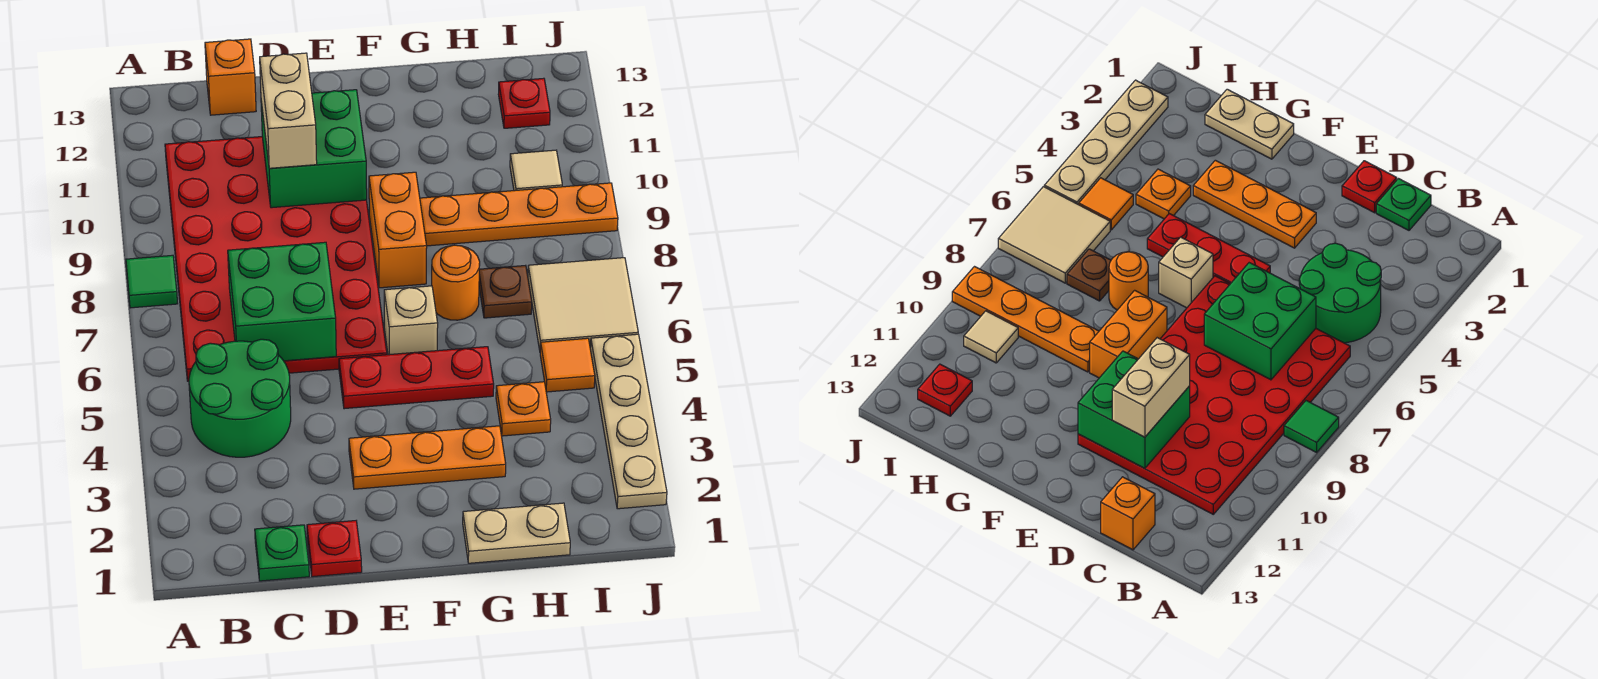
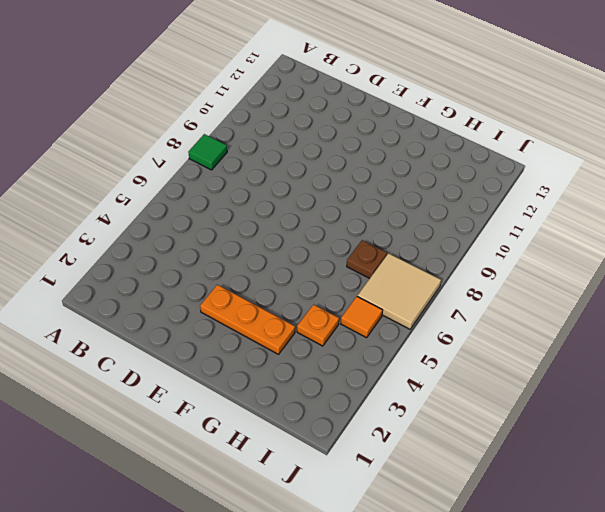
none -> green 2x2 round brick [189,339,291,457]
none -> red 4x6 plate [165,137,387,381]
none -> green 1x1 plate [255,525,309,581]

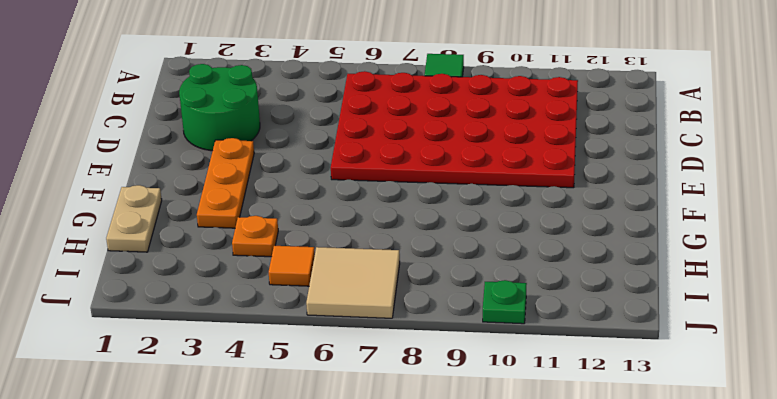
green 2x2 round brick [179,64,260,151] -> green 2x2 round brick moved to [189,339,291,457]
green 1x1 plate [483,280,527,324] -> green 1x1 plate moved to [255,525,309,581]
none -> orange 1x1 brick [205,39,256,115]
none -> red 1x1 plate [307,521,362,577]
none -> red 1x3 plate [339,347,494,409]

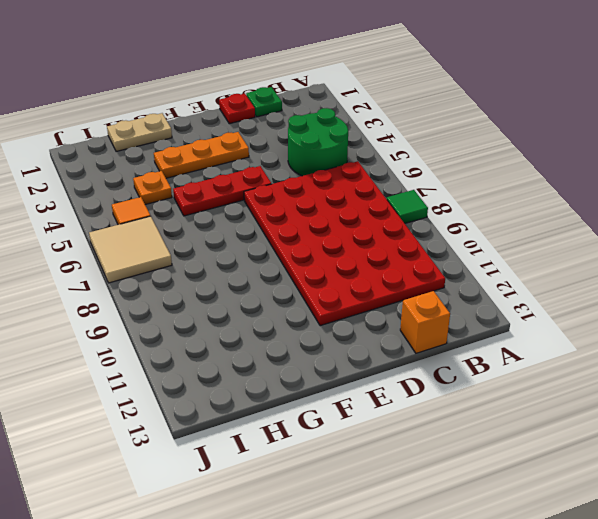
none -> tan 1x1 brick [384,286,438,355]
none -> orange 1x2 brick [369,172,427,288]
none -> orange 1x1 round brick [432,245,480,320]

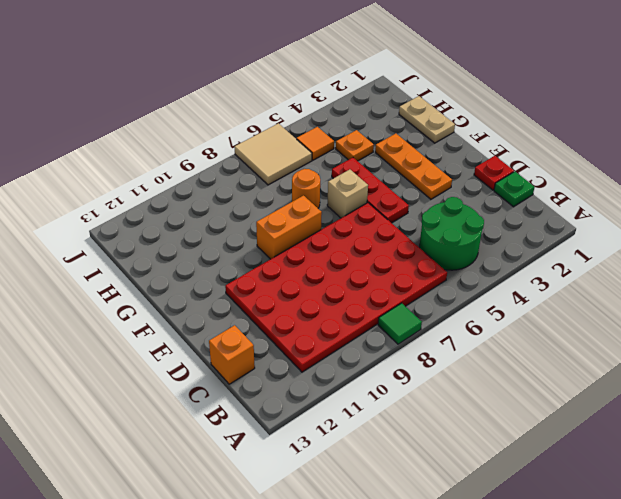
none -> orange 1x4 plate [420,183,618,246]
none -> brown 1x1 plate [479,265,532,318]
none -> tan 1x1 tile [510,150,562,191]

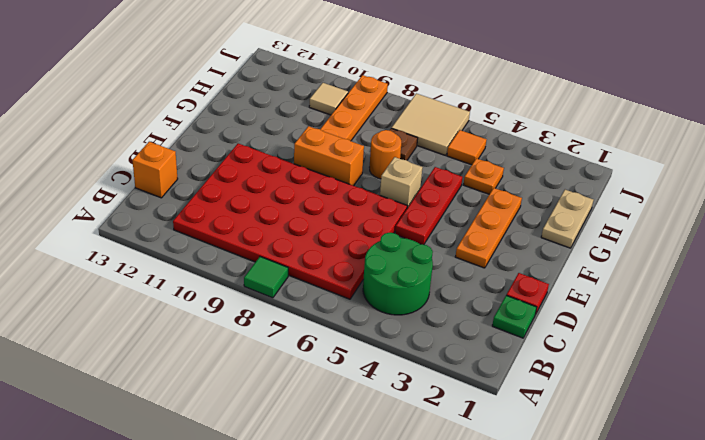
none -> red 1x1 plate [498,78,550,128]
none -> tan 1x4 plate [590,334,667,509]
none -> green 2x2 brick [228,242,336,361]

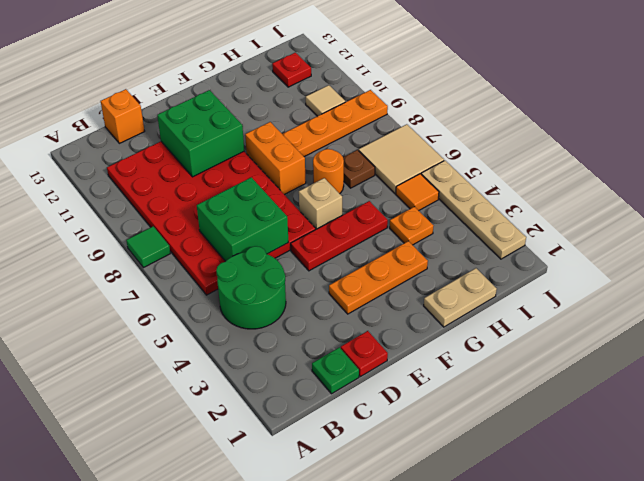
none -> tan 1x2 brick [260,53,317,168]

